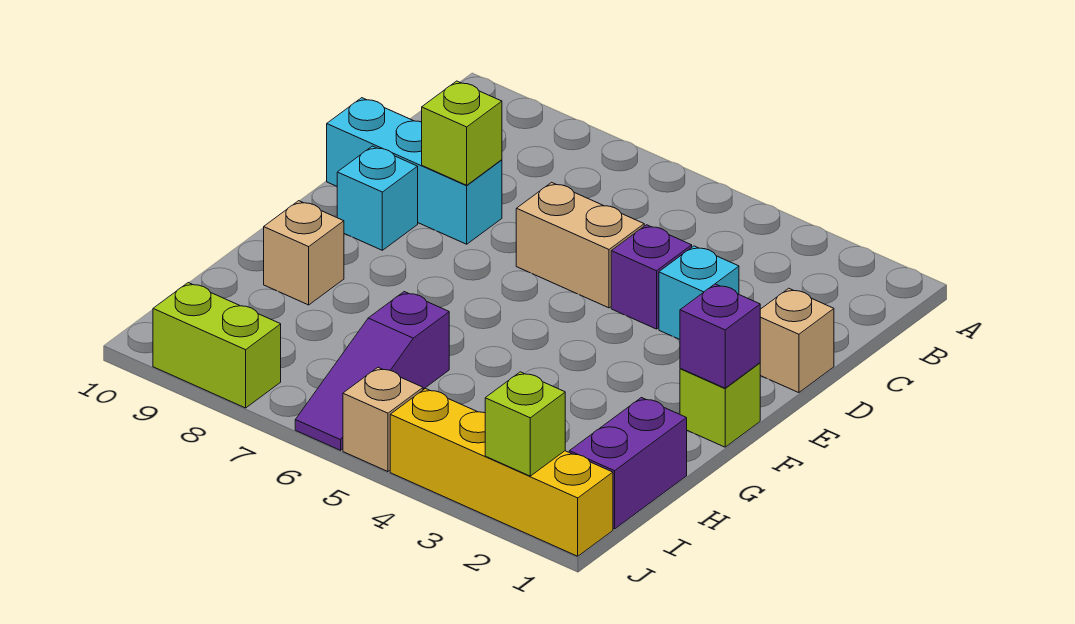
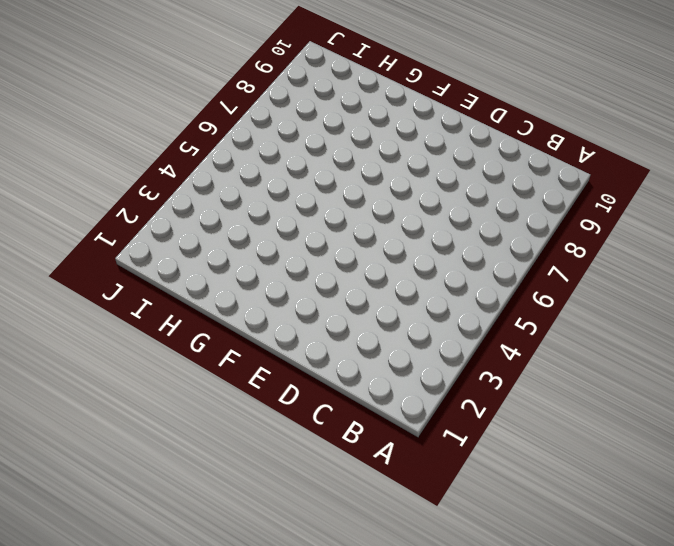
none -> tan 1x1 brick [760,288,834,393]
none -> cyan 1x1 brick [659,246,739,339]
none -> purple 1x1 brick [611,225,692,329]

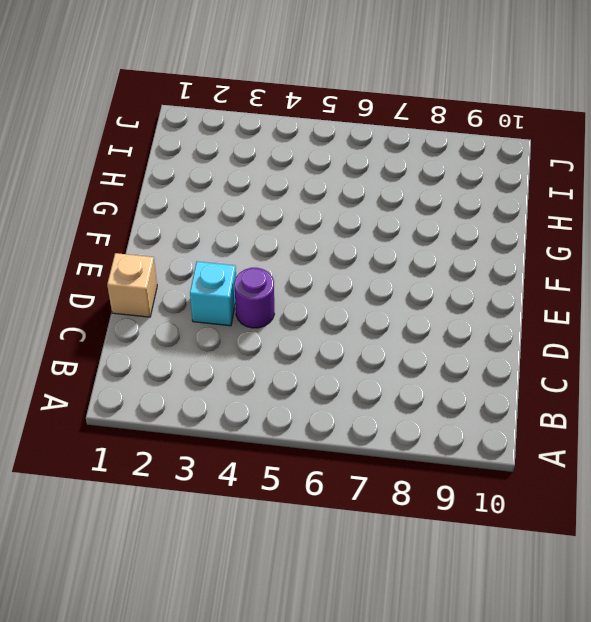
purple 1x1 round brick [234,268,274,328] -> purple 1x1 brick [611,225,692,329]
none -> tan 1x2 brick [516,182,644,308]
none -> cyan 1x3 brick [327,98,502,244]
none -> cyan 1x1 brick [337,146,418,250]

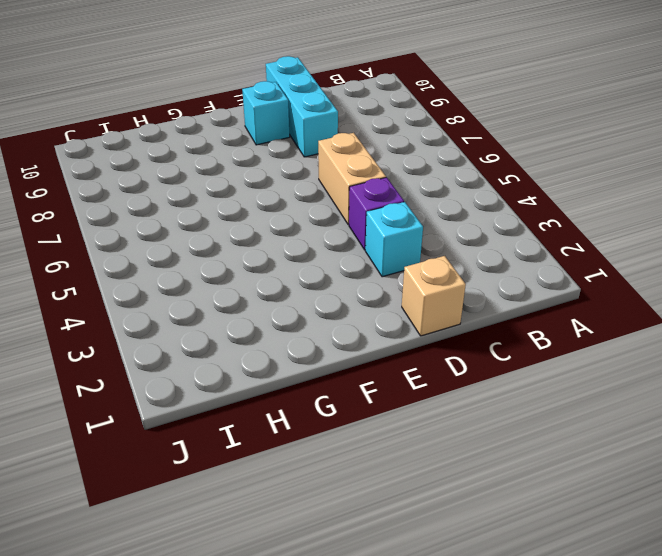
none -> lime 1x1 brick [680,363,760,447]
none -> tan 1x1 brick [264,201,344,305]
none -> purple 1x2 brick [569,398,687,529]

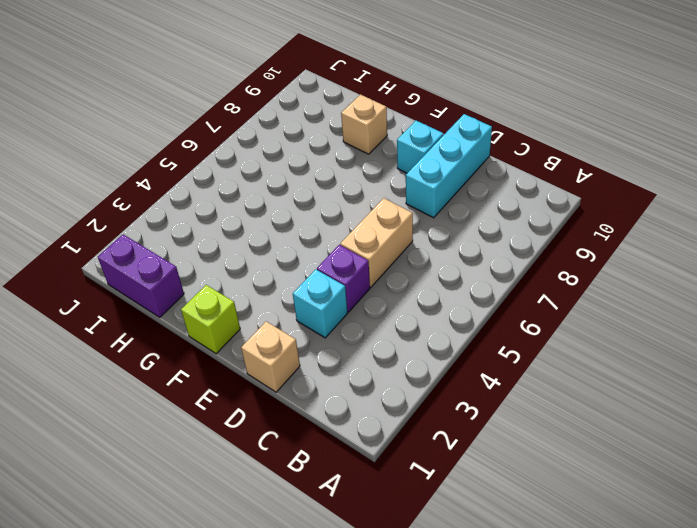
none -> purple 1x3 slope [295,292,449,450]
none -> yellow 1x4 brick [390,389,613,556]
none -> tan 1x1 brick [343,367,423,472]

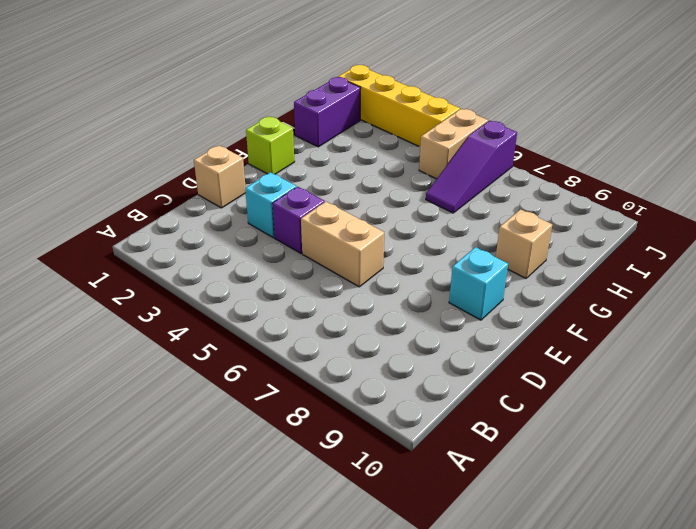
purple 1x3 slope [426,121,517,213] -> purple 1x3 slope turned to [295,292,449,450]
tan 1x2 brick [419,109,488,179] -> tan 1x1 brick [343,367,423,472]
none -> cyan 1x3 brick [327,98,502,244]
none -> lime 1x2 brick [153,283,281,408]
none -> lime 1x1 brick [422,81,502,185]

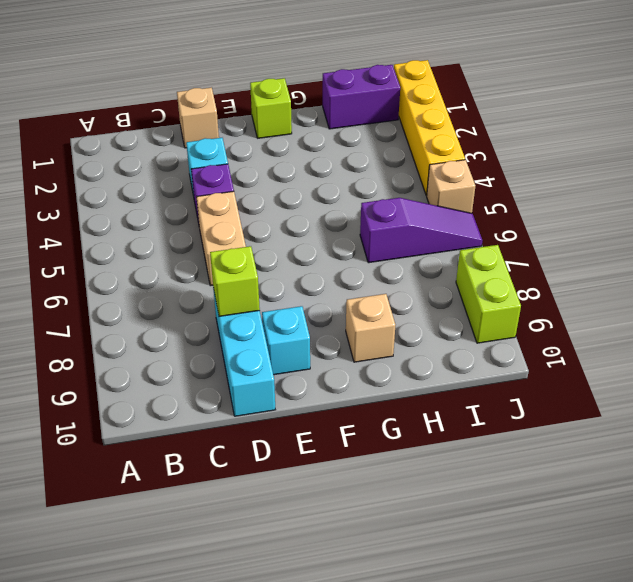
none -> purple 1x1 brick [680,284,760,388]
none -> lime 1x1 brick [485,372,565,476]

